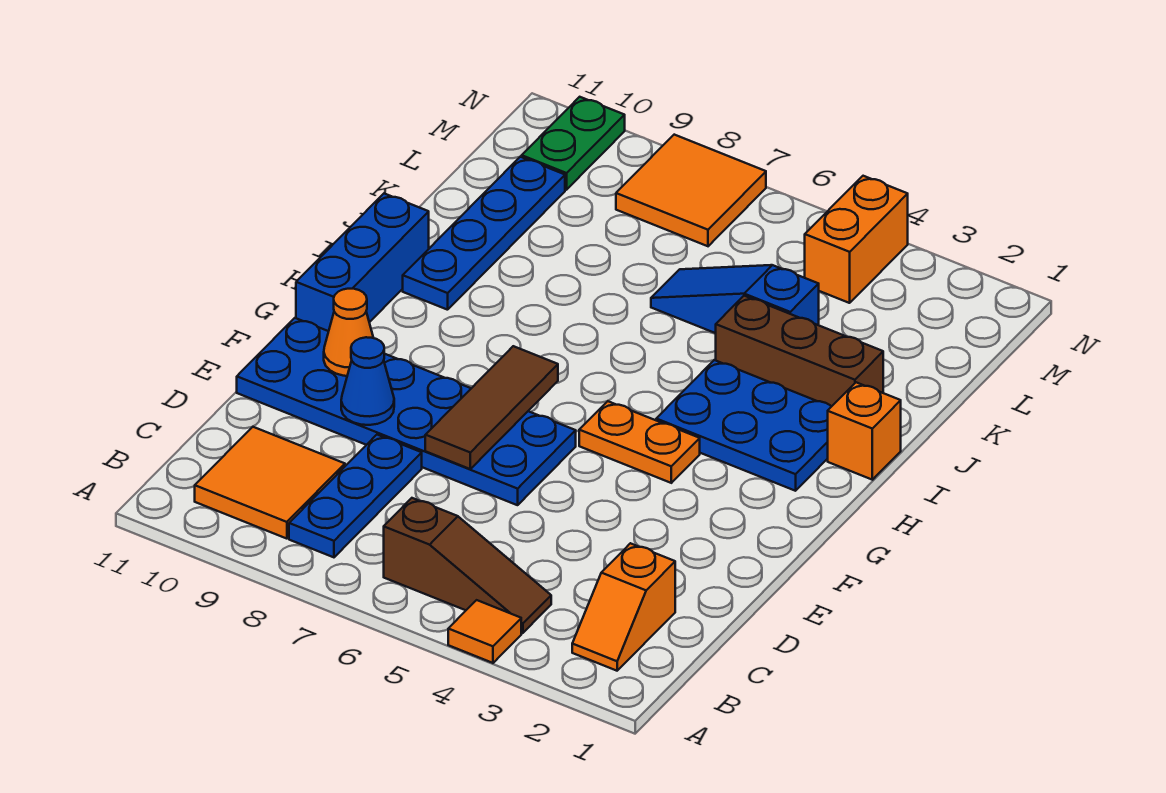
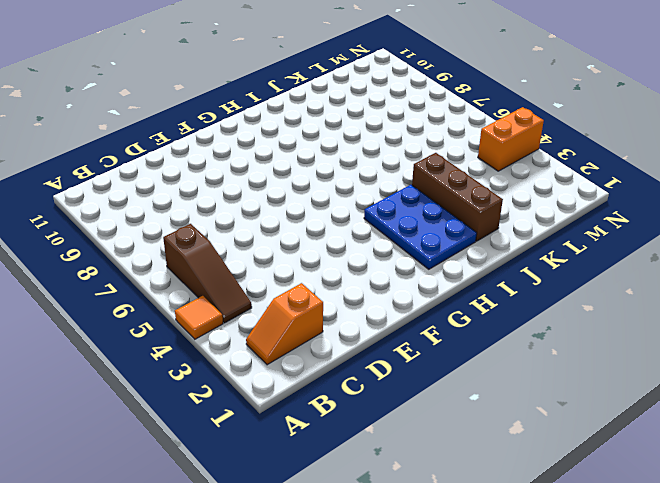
none -> blue 1x3 plate [289,435,422,557]
none -> orange 2x2 tile [195,427,345,539]
none -> blue 2x6 plate [237,318,576,505]

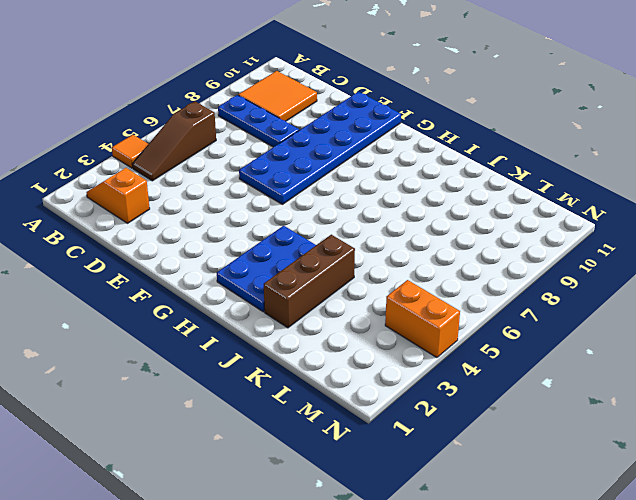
none -> orange 1x2 plate [579,401,700,483]
none -> blue 1x3 brick [296,194,429,331]
none -> orange 1x1 brick [828,382,901,480]

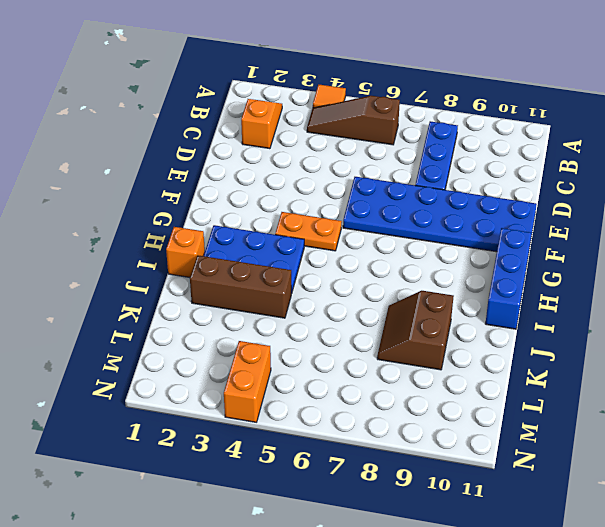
brown 2x2 slope [377,291,454,370] -> none
none -> orange 2x2 tile [195,427,345,539]
none -> blue 1x4 plate [403,157,565,310]
none -> blue 1x3 slope [651,265,819,333]

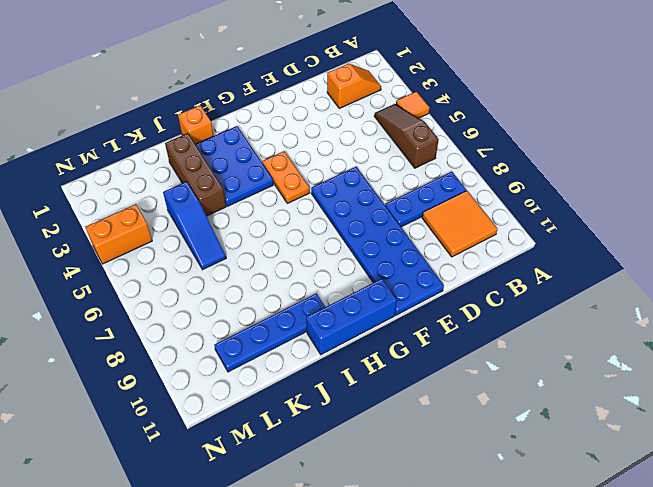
none -> orange 2x2 tile [616,135,766,246]
none -> green 1x2 plate [522,97,625,190]
none -> brown 1x3 tile [425,346,558,469]

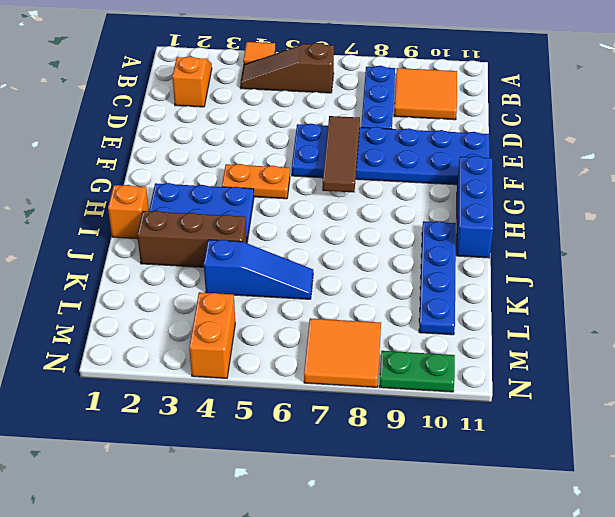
green 1x2 plate [379,351,455,392] -> green 1x2 plate turned to [522,97,625,190]
none -> blue 1x1 cone [341,337,394,425]
none -> orange 1x1 cone [324,289,373,376]

